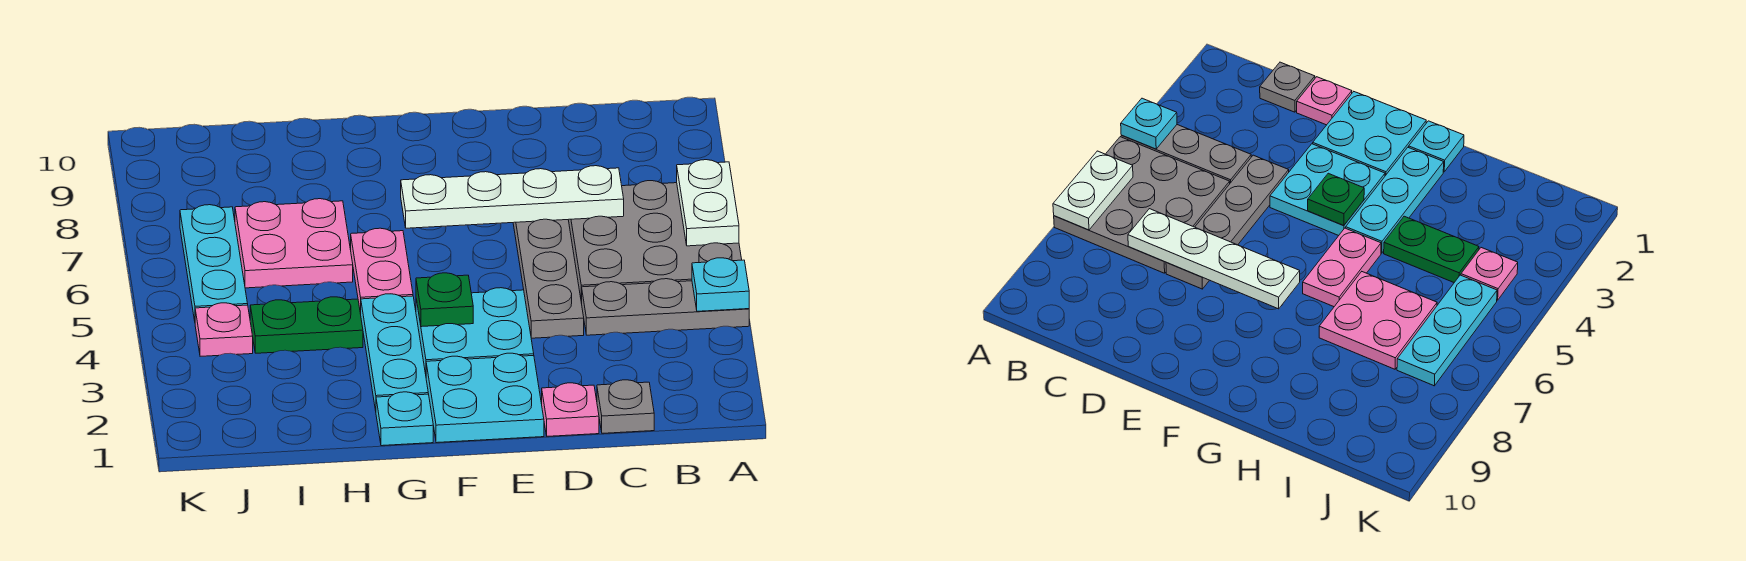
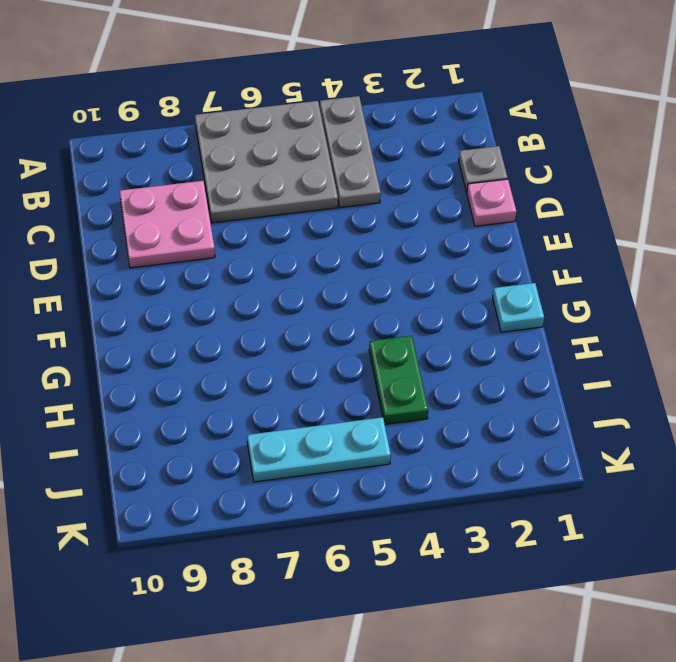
pink 2x2 plate [120,181,215,268] -> pink 2x2 plate moved to [235,199,353,288]
none -> grey 1x4 plate [513,219,584,338]
none -> cyan 2x2 plate [426,353,544,443]
none -> cyan 2x2 plate [416,288,534,374]

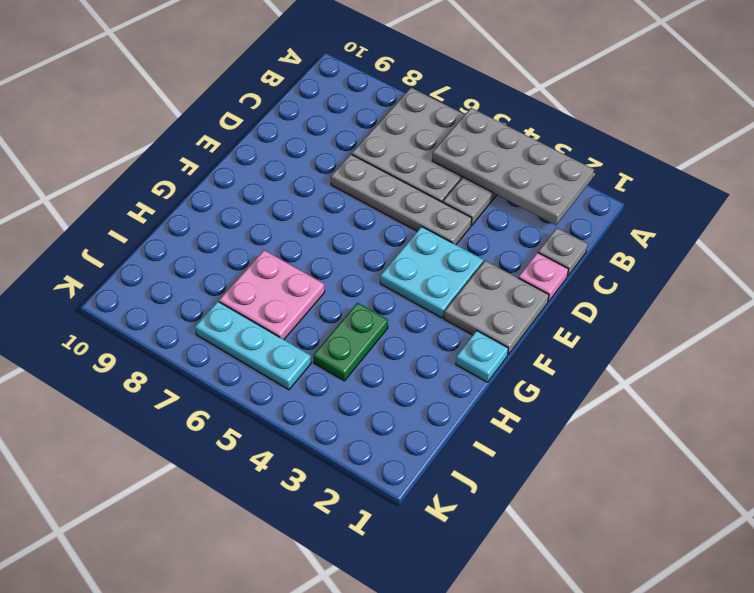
grey 2x4 plate [432,108,594,225] -> cyan 1x1 plate [692,258,749,311]
grey 2x2 plate [444,261,549,355] -> cyan 2x2 plate [426,353,544,443]
none -> cyan 1x3 plate [361,294,428,411]
none -> pink 1x2 plate [351,228,413,314]
none -> pink 1x1 plate [195,303,253,356]

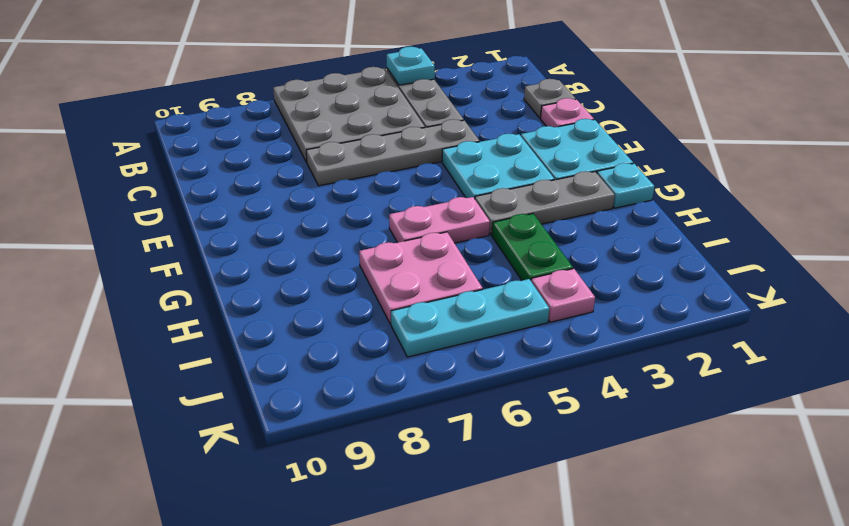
grey 1x3 plate [475,171,615,235] -> cyan 1x3 plate [361,294,428,411]
none -> white 1x2 plate [677,160,739,246]
none -> white 1x4 plate [401,166,624,228]
none -> green 1x1 plate [416,273,473,327]

